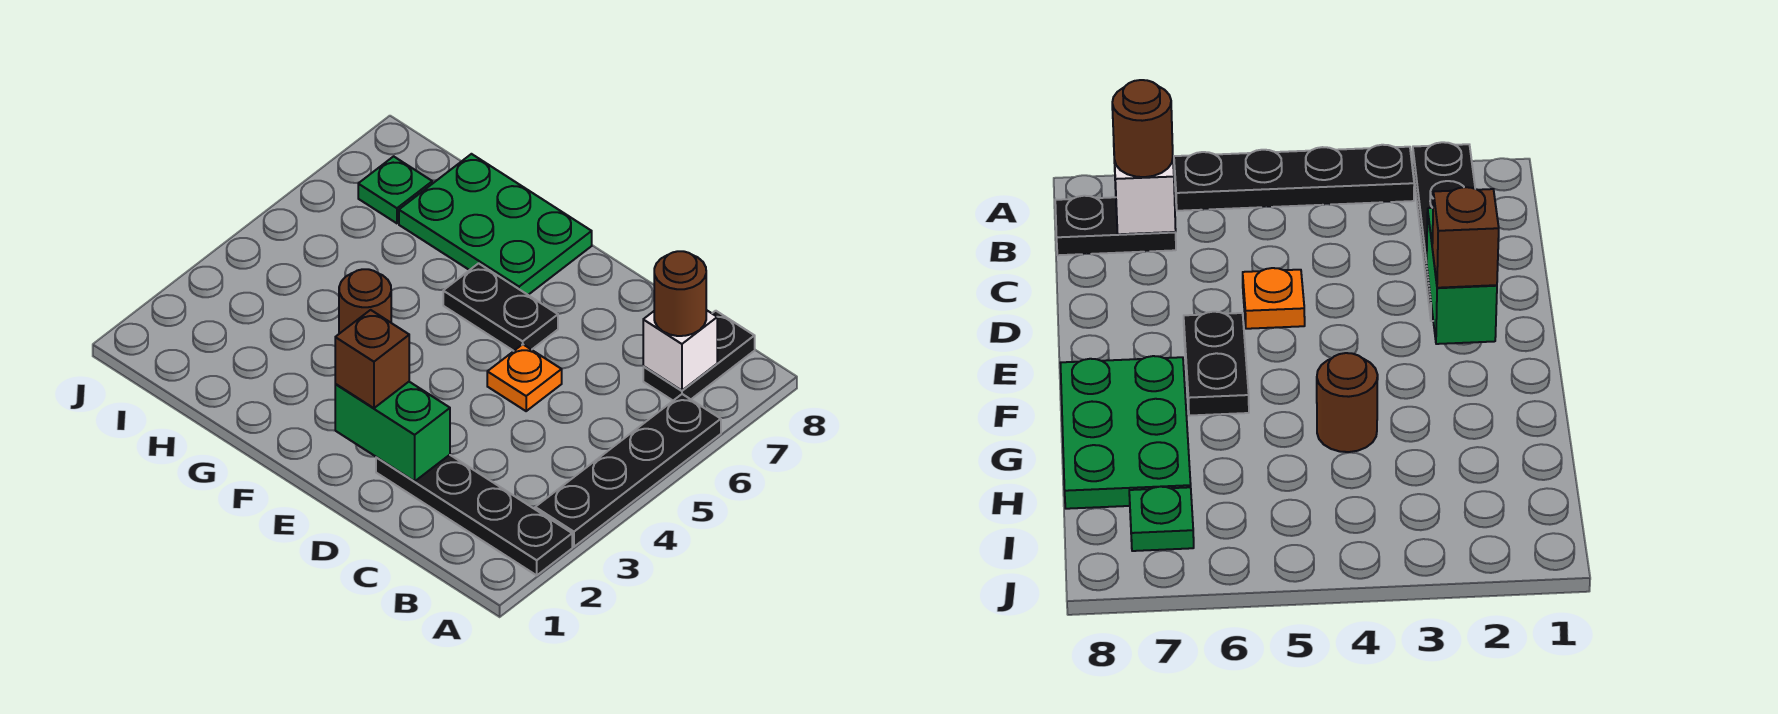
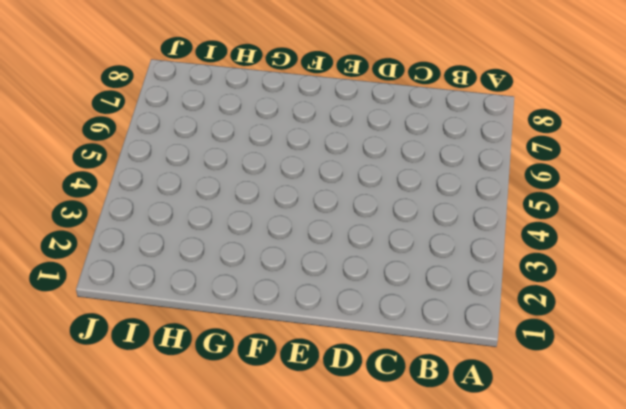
none -> black 1x4 plate [376,455,572,575]
none -> black 1x4 plate [535,394,721,547]
none -> black 1x2 plate [643,311,755,401]

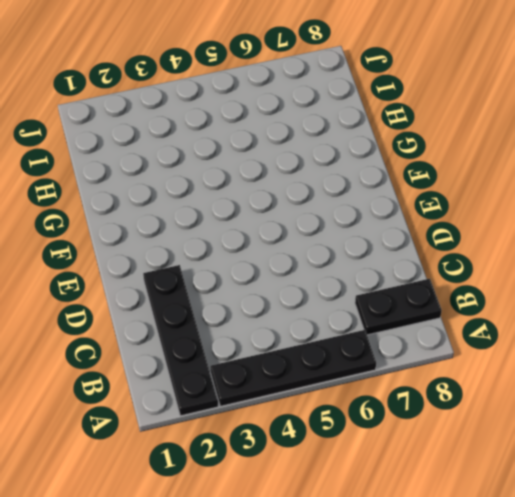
none -> orange 1x1 plate [487,344,562,411]
none -> black 1x2 plate [443,263,558,351]
none -> green 2x3 plate [399,154,592,295]

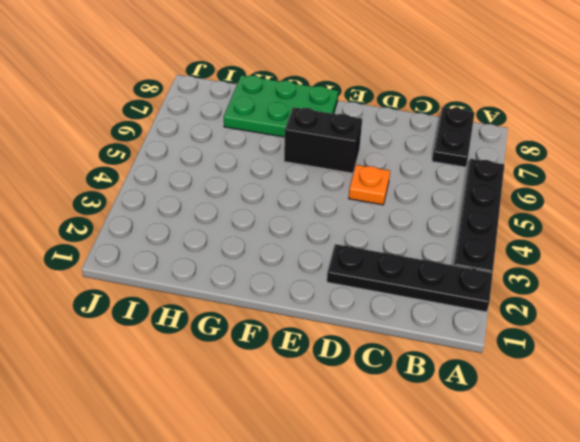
black 1x2 brick [284,107,362,173] -> black 1x2 plate [443,263,558,351]
none -> brown 1x1 round brick [339,269,391,334]
none -> green 1x1 plate [358,156,432,223]
none -> white 1x1 brick [643,310,717,390]

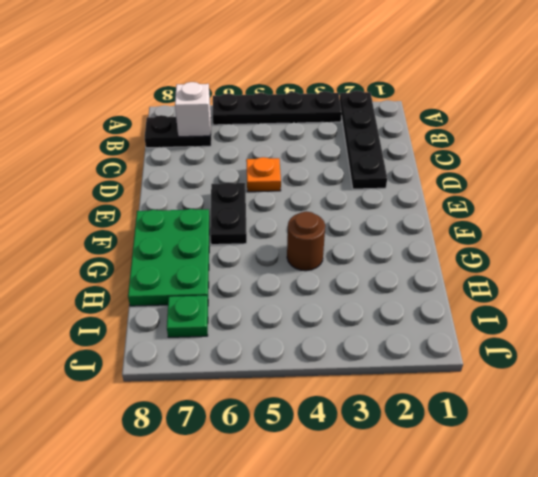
none -> green 1x2 brick [335,382,450,481]
none -> brown 1x1 round brick [654,251,706,336]
none -> brown 1x1 brick [335,310,409,408]

